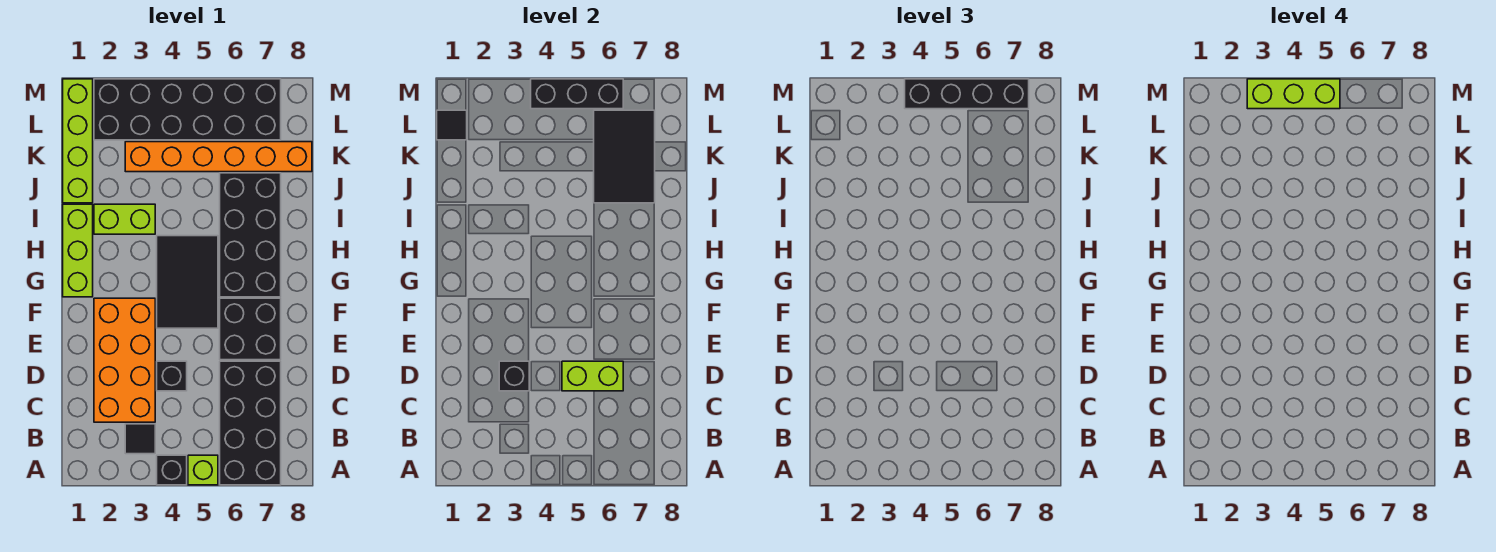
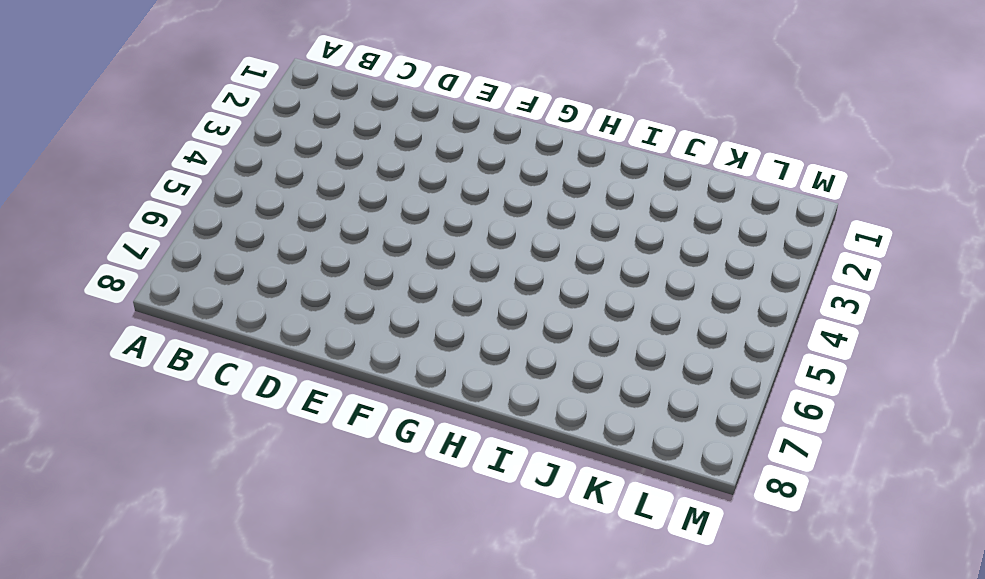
none -> black 1x1 brick [157,455,187,485]
none -> lime 1x1 brick [188,455,218,485]
none -> black 2x4 brick [220,361,281,485]

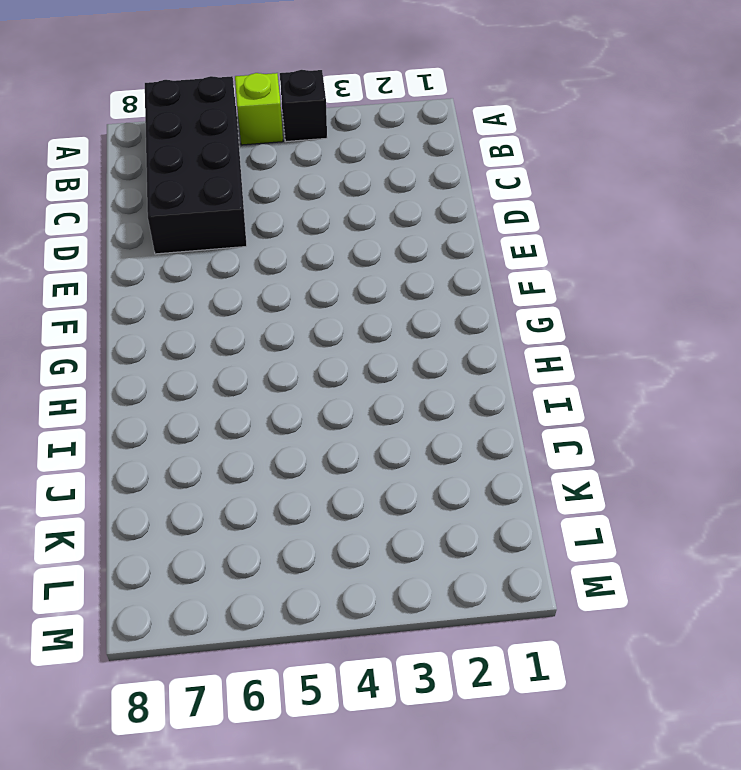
none -> black 1x1 tile [125,424,155,454]
none -> orange 2x4 brick [94,298,155,422]
none -> black 1x1 brick [157,361,187,391]

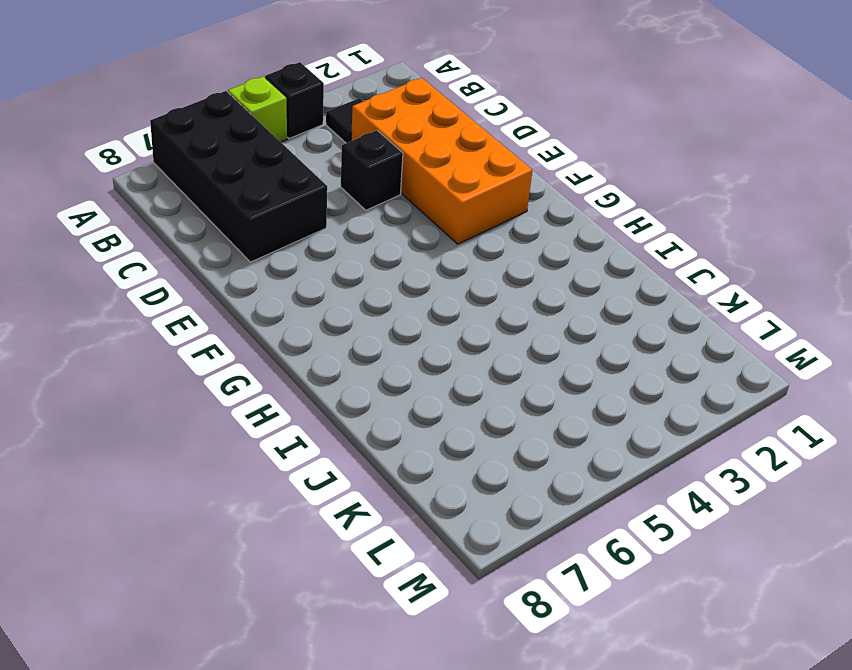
none -> black 2x2 brick [220,298,281,360]
none -> black 2x3 tile [157,236,218,328]
none -> lime 1x3 brick [63,204,93,297]

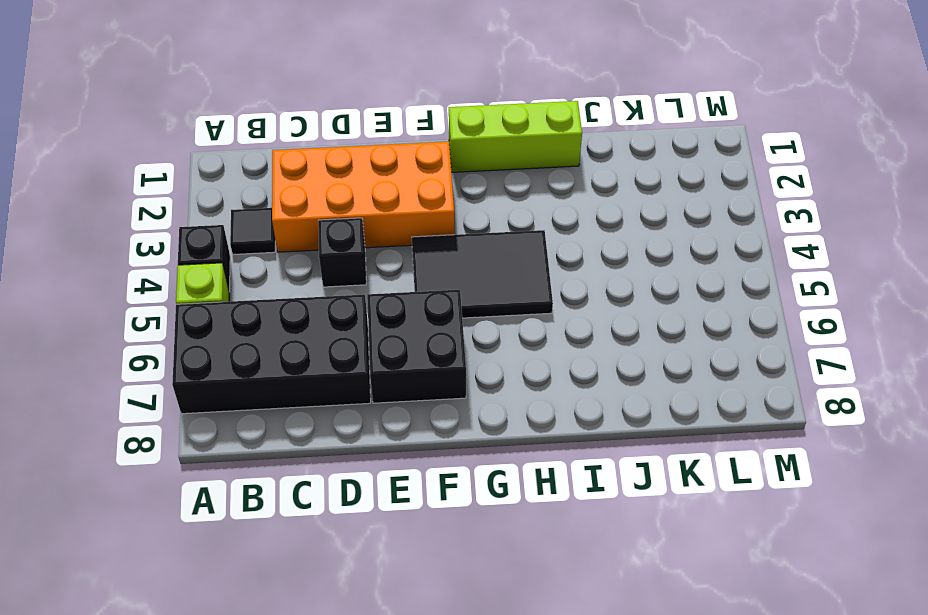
none -> black 2x4 brick [220,173,281,297]
none -> lime 1x2 brick [94,204,155,234]
none -> lime 1x4 brick [63,79,93,203]

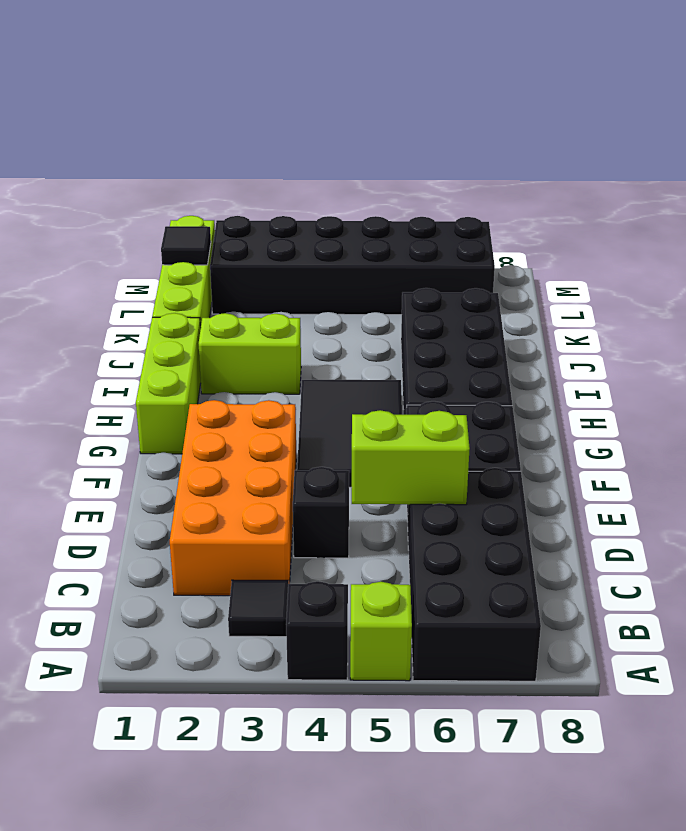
none -> orange 1x6 brick [125,142,312,172]
none -> black 1x1 brick [499,361,529,391]
none -> black 2x3 tile [594,110,655,203]

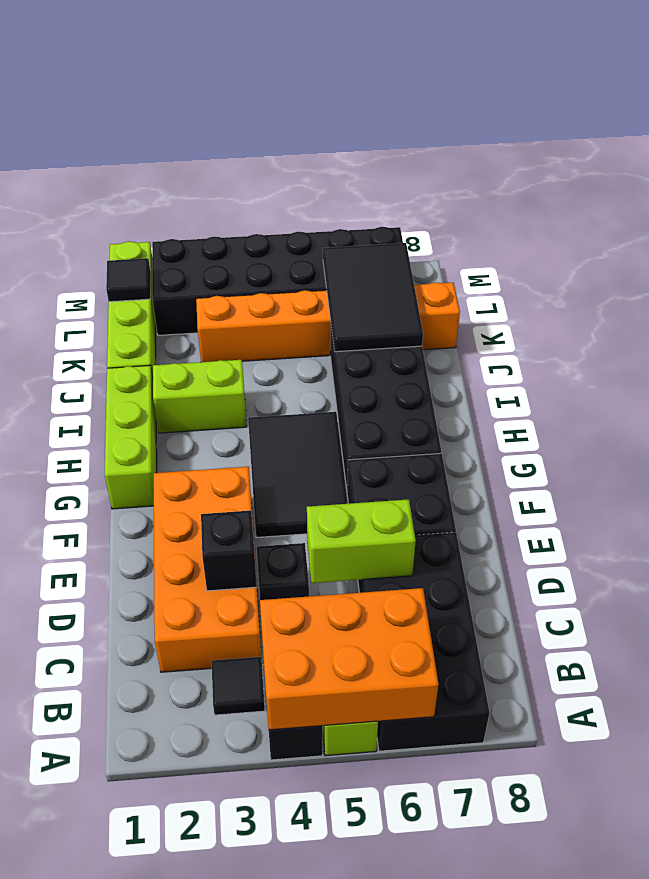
orange 2x3 brick [260,588,439,730] -> none
none -> black 1x3 brick [531,79,623,109]
none -> black 1x4 brick [905,79,1029,109]
none -> lime 1x3 brick [1247,79,1340,109]

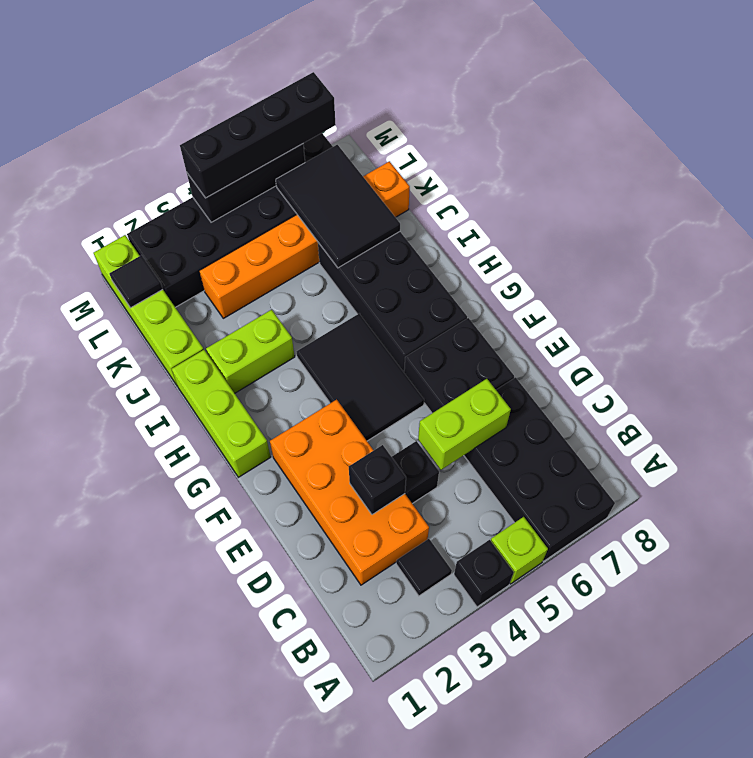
none -> lime 1x3 brick [1247,79,1340,109]

